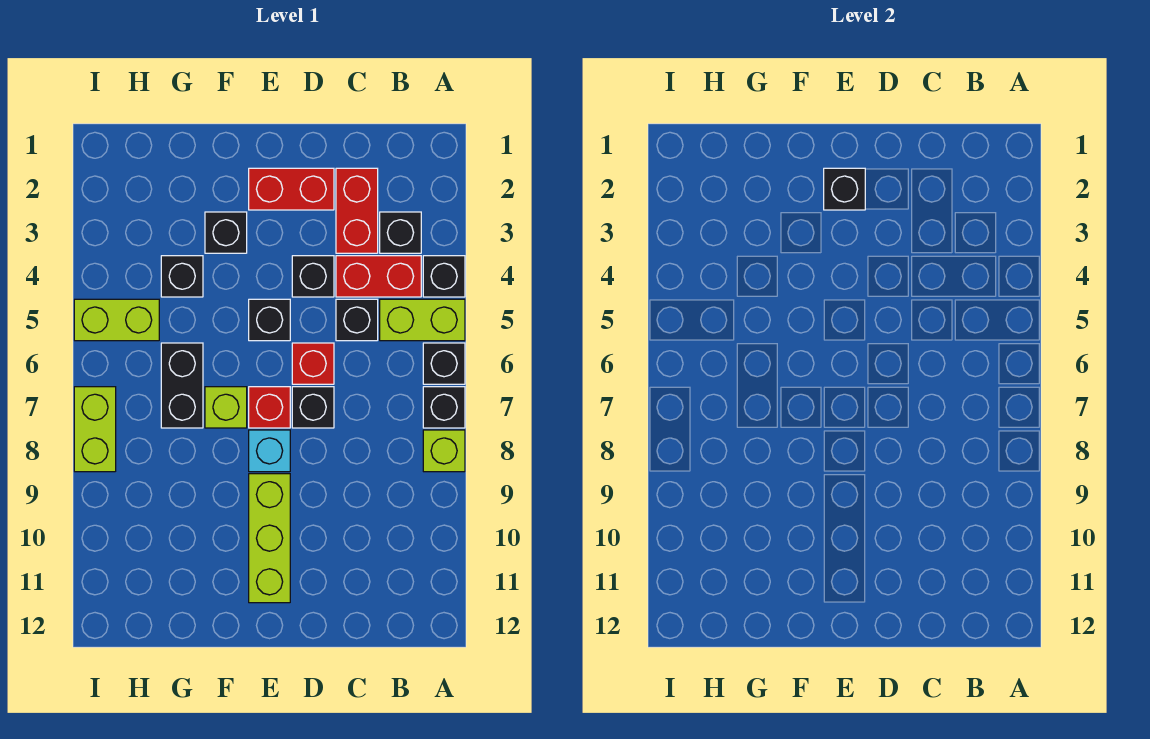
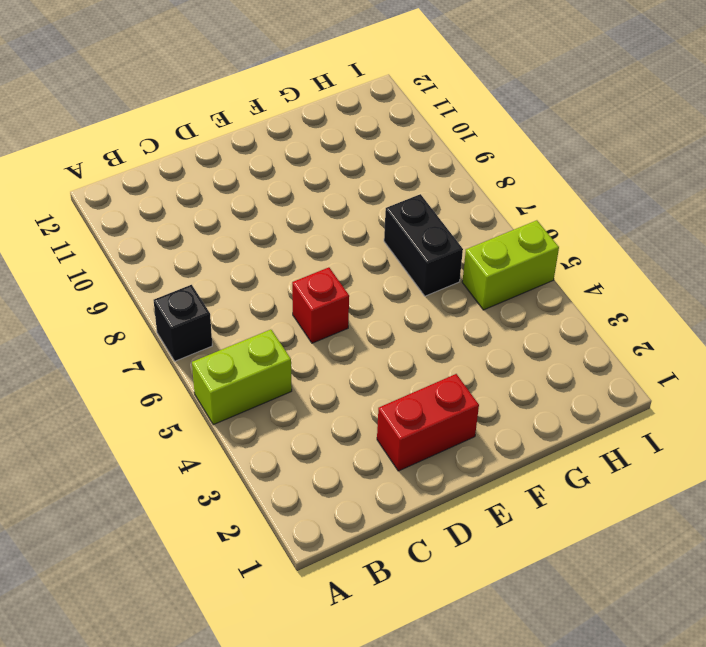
none -> black 1x1 brick [423,256,465,297]
none -> black 1x1 brick [423,343,465,384]
none -> lime 1x1 brick [423,430,465,472]

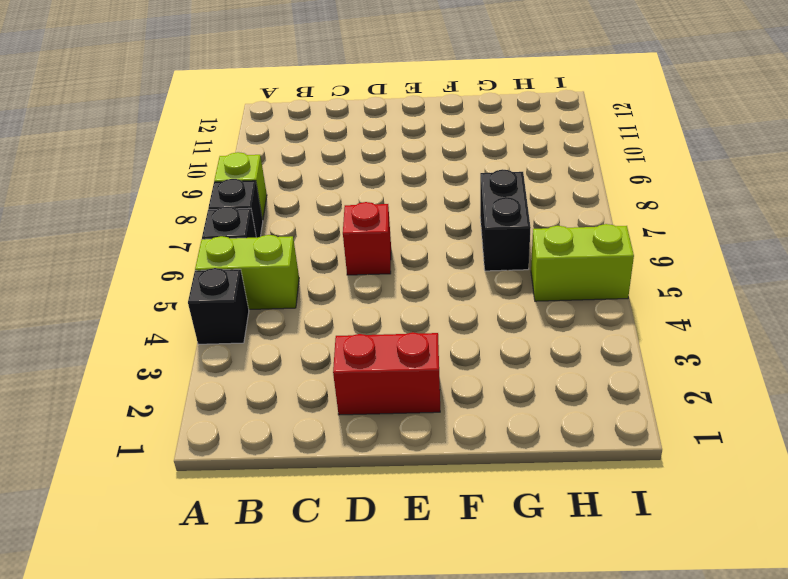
none -> black 1x1 brick [380,212,421,253]
none -> red 1x2 brick [336,256,421,297]
none -> red 1x2 brick [336,168,378,253]

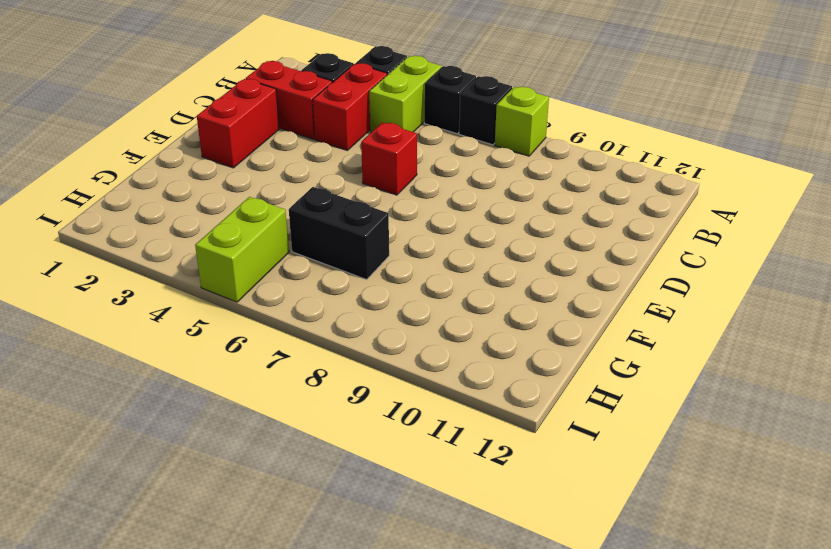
none -> black 1x1 brick [336,299,378,341]
none -> black 1x1 brick [292,256,334,297]
none -> black 1x1 brick [292,387,334,428]

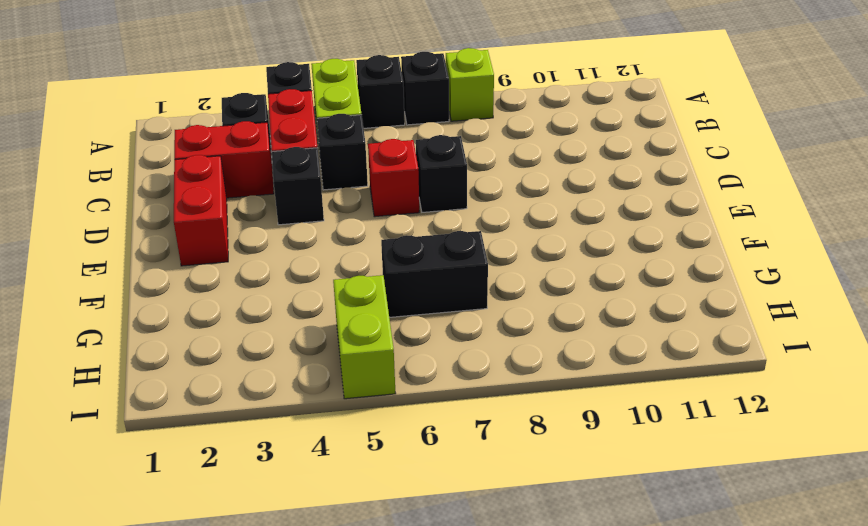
none -> black 1x1 brick [249,299,290,341]
none -> red 1x1 brick [249,387,290,428]
none -> cyan 1x1 brick [249,430,290,472]

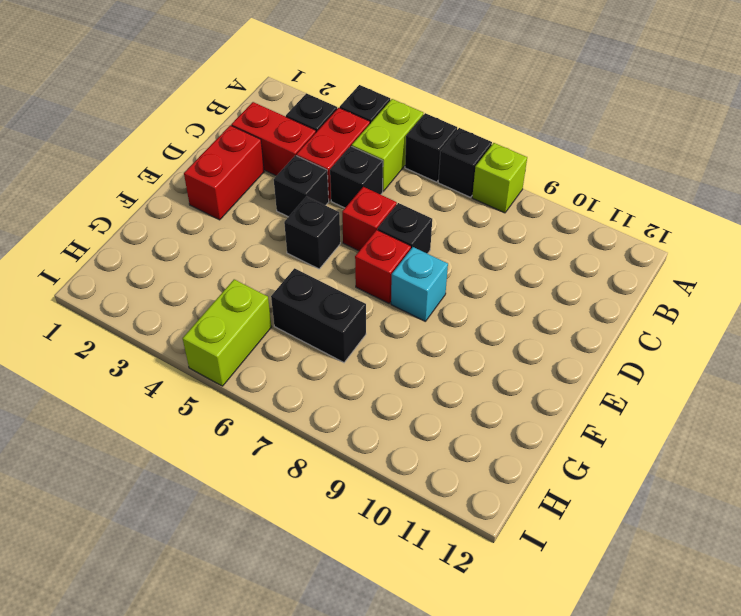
none -> lime 1x3 brick [249,474,290,603]
none -> black 1x1 brick [205,212,247,253]
none -> lime 1x1 brick [205,387,247,428]

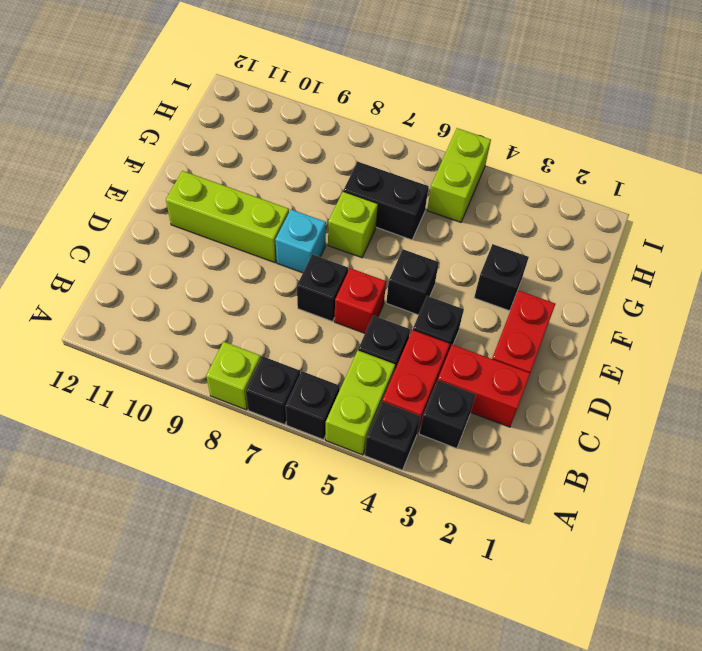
none -> red 1x1 brick [249,387,290,428]
none -> black 1x1 brick [161,256,203,297]
none -> lime 1x2 brick [74,387,116,472]

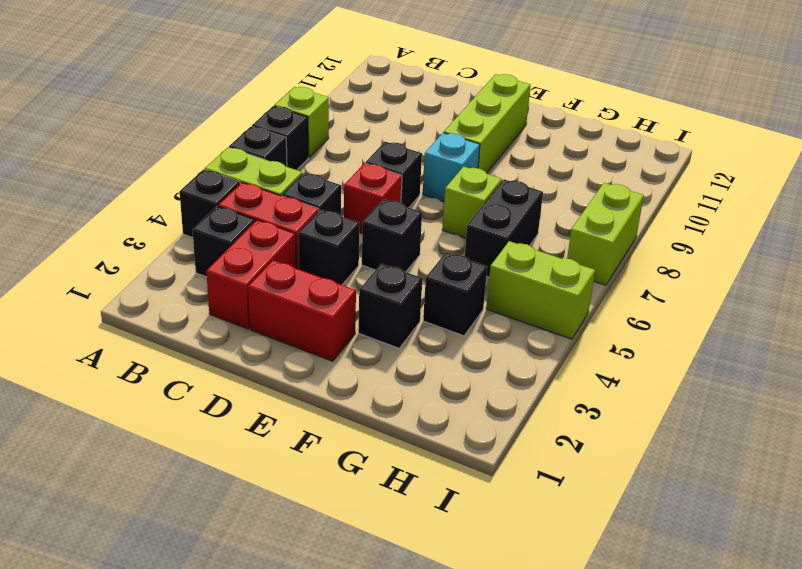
none -> red 1x1 brick [249,387,290,428]
none -> black 1x1 brick [824,168,865,210]

